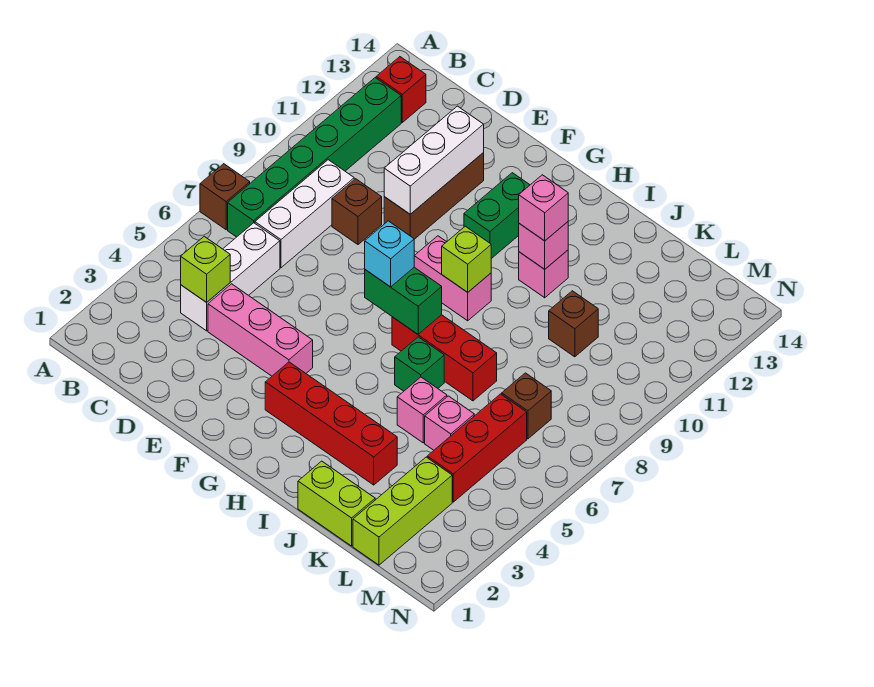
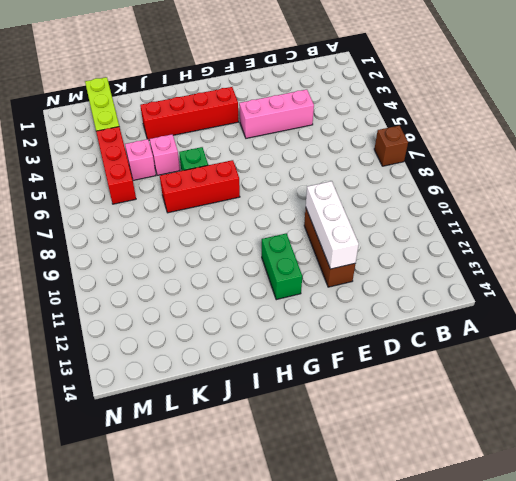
none -> green 1x6 brick [228,78,401,237]
none -> red 1x1 brick [376,57,426,122]
none -> white 1x3 brick [181,223,280,331]

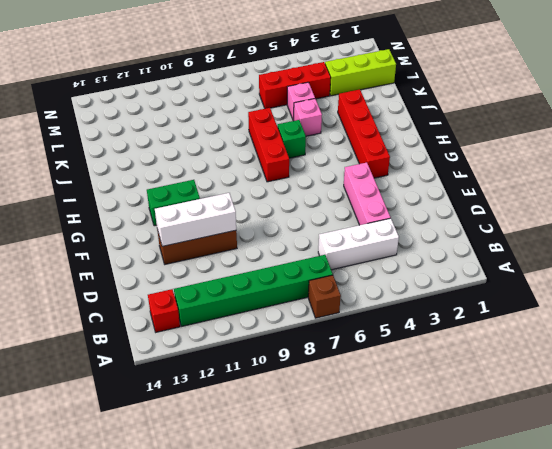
none -> white 1x3 brick [255,160,354,268]
none -> brown 1x1 brick [332,179,382,245]
none -> pink 1x2 brick [414,236,491,321]

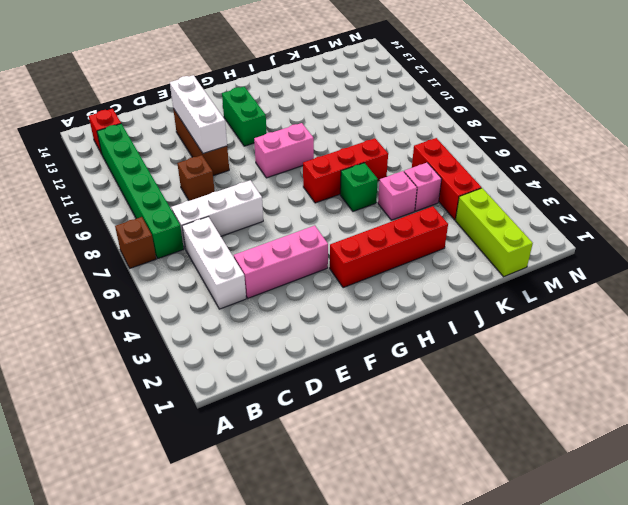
white 1x3 brick [171,180,263,248] -> white 1x3 brick turned to [255,160,354,268]
none -> pink 1x1 brick [519,250,568,298]
none -> lime 1x2 brick [298,461,375,546]
none -> brown 1x1 brick [549,291,598,357]

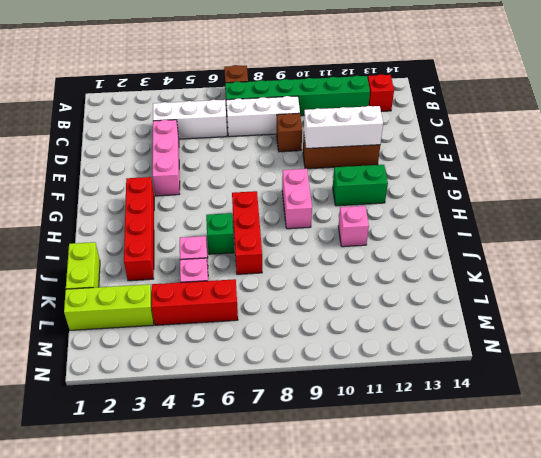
none -> brown 1x1 brick [549,291,598,357]
none -> brown 1x1 brick [502,373,551,439]
none -> lime 1x1 brick [181,236,230,302]

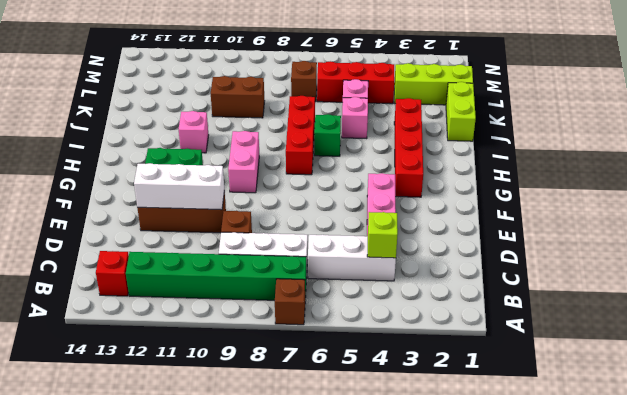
brown 1x2 brick [211,76,264,118] -> brown 1x1 brick [549,291,598,357]
none -> green 1x2 brick [365,267,442,334]
none -> lime 1x1 brick [442,226,491,292]
none -> pink 1x1 brick [519,222,568,269]

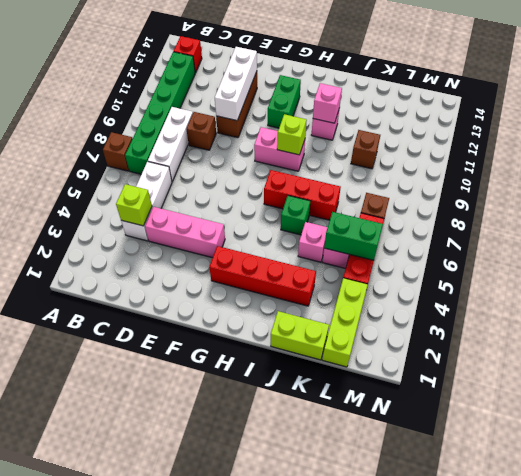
green 1x2 brick [324,212,383,260] -> green 1x2 brick moved to [365,267,442,334]
none -> cyan 1x1 brick [365,221,414,287]
none -> pink 1x1 brick [519,175,568,241]

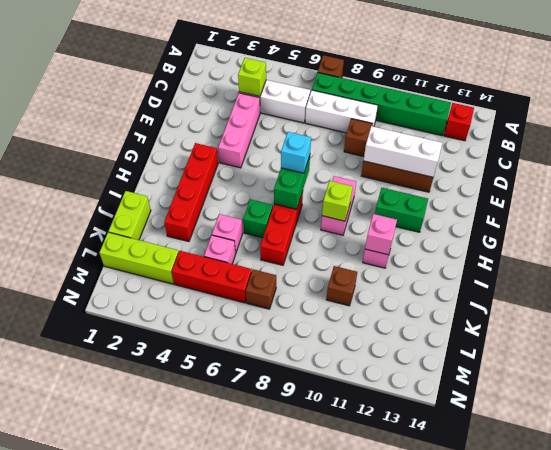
none -> pink 1x1 brick [519,175,568,241]

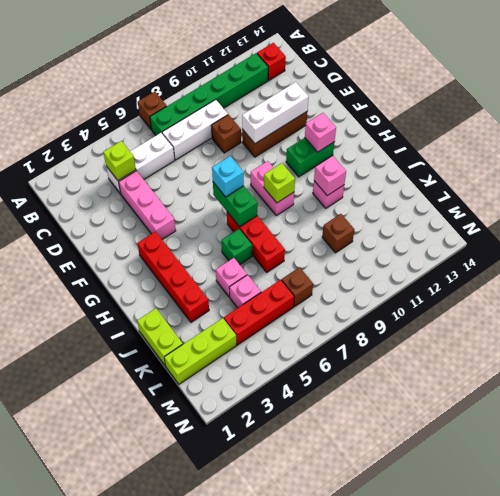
pink 1x1 brick [305,113,336,152] -> pink 1x1 brick moved to [519,175,568,241]

